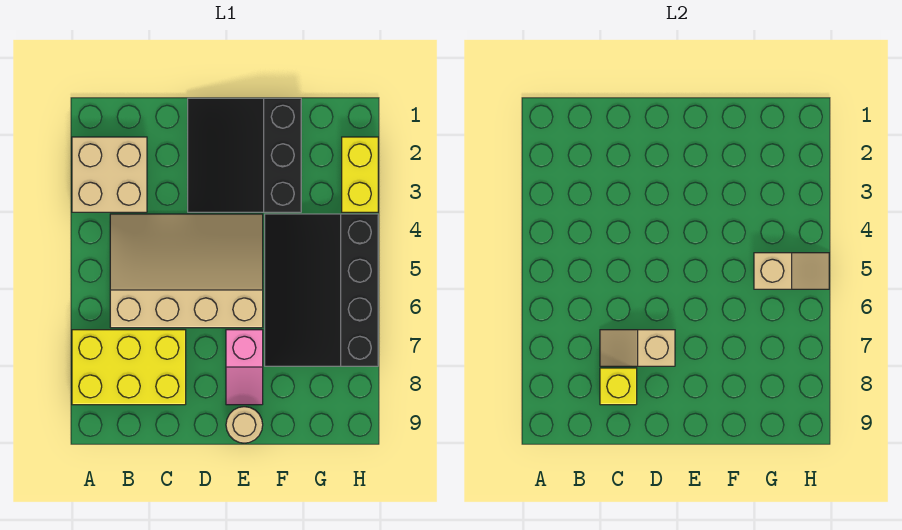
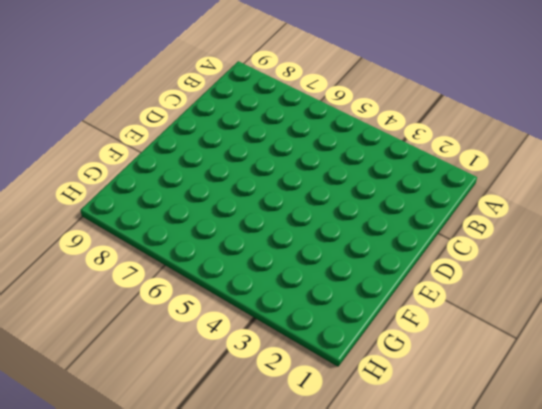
none -> tan 2x2 brick [72,137,147,212]
none -> yellow 2x3 brick [72,330,186,405]

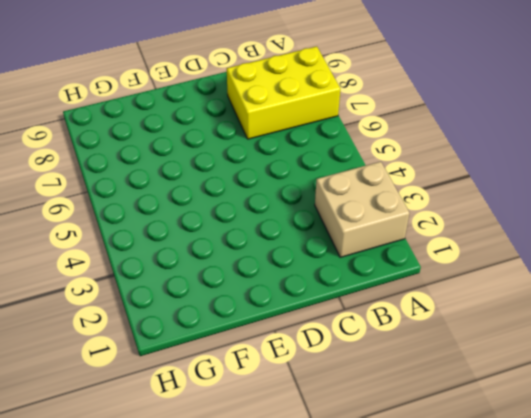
none -> tan 3x4 slope [110,214,263,328]
none -> black 3x3 slope [188,98,301,212]

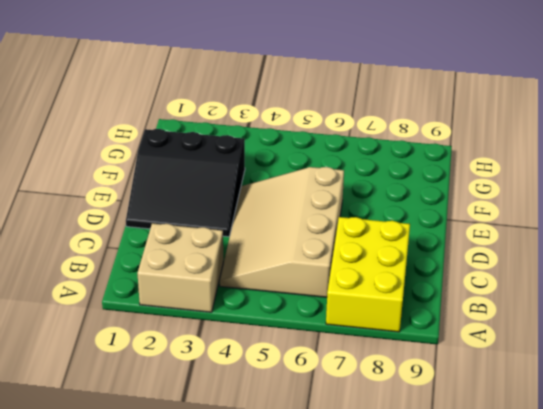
none -> pink 1x2 slope [226,330,263,405]
none -> tan 1x1 round brick [226,407,263,443]

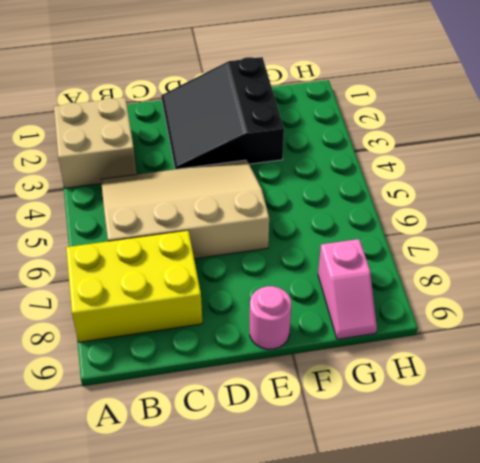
pink 1x1 round brick [250,286,291,349] -> tan 1x1 round brick [226,407,263,443]
pink 1x2 slope [318,239,377,339] -> pink 1x2 slope moved to [226,330,263,405]
none -> black 3x4 slope [265,214,378,366]
none -> yellow 1x2 brick [342,137,378,212]

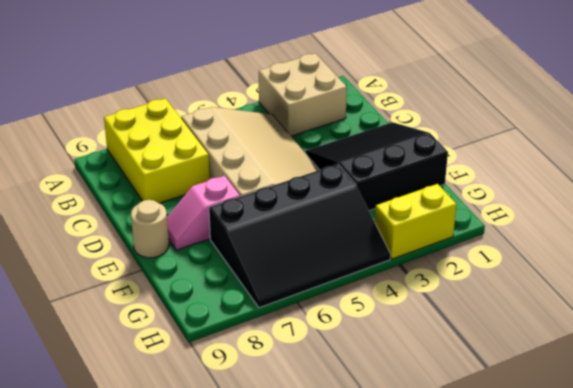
black 3x4 slope [209,164,391,308] -> black 3x4 slope turned to [265,214,378,366]
none -> tan 1x2 slope [600,330,675,366]
none -> yellow 1x1 brick [600,368,637,405]

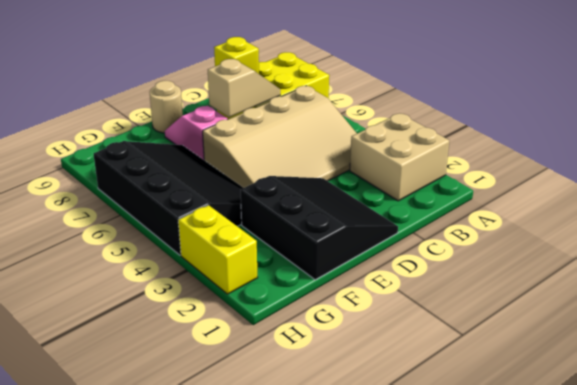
none -> tan 1x2 slope [754,253,829,289]

